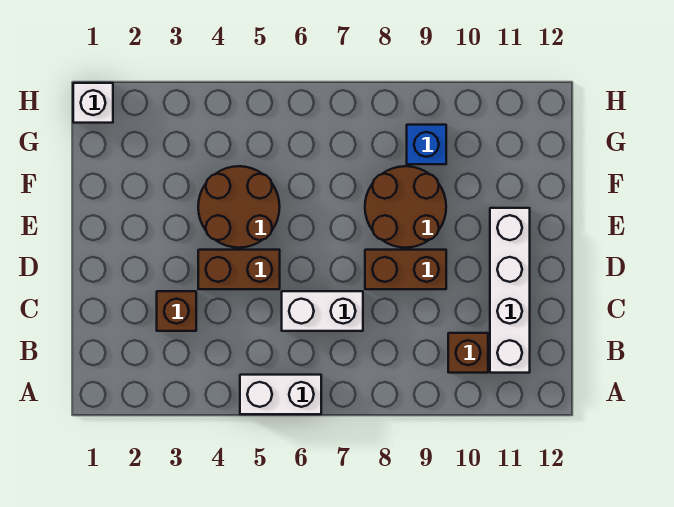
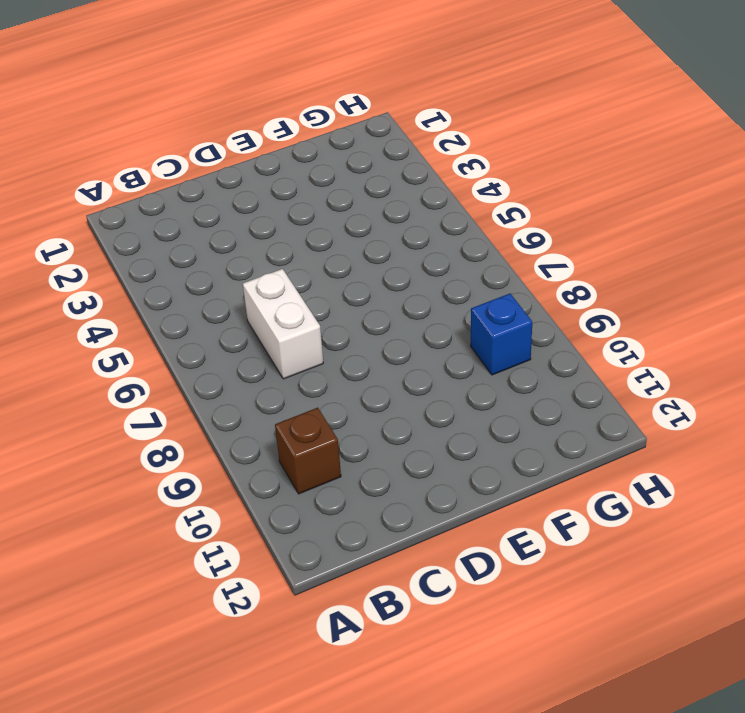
none -> white 1x2 brick [240,375,321,414]
none -> white 1x4 brick [490,208,530,373]

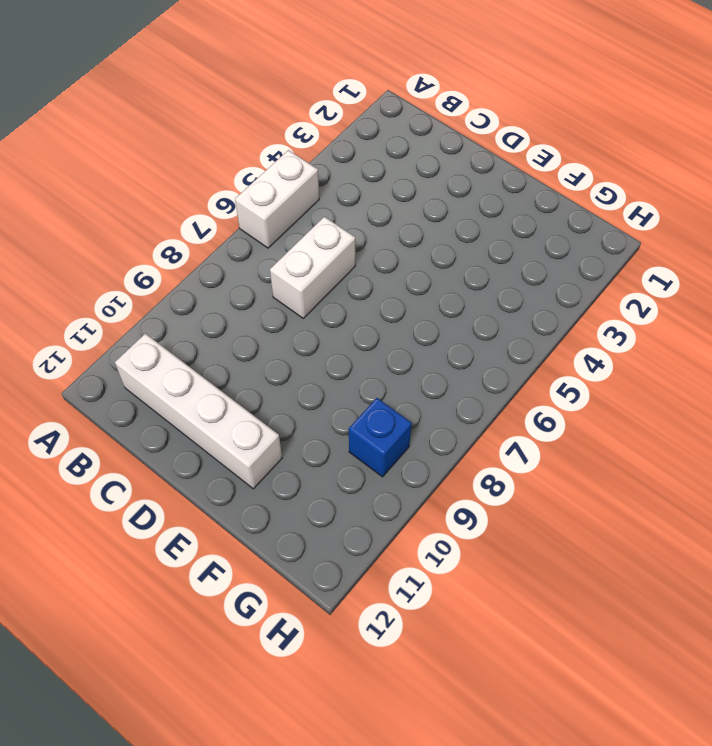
none -> brown 1x1 brick [448,333,488,373]
none -> brown 1x1 brick [157,291,196,331]

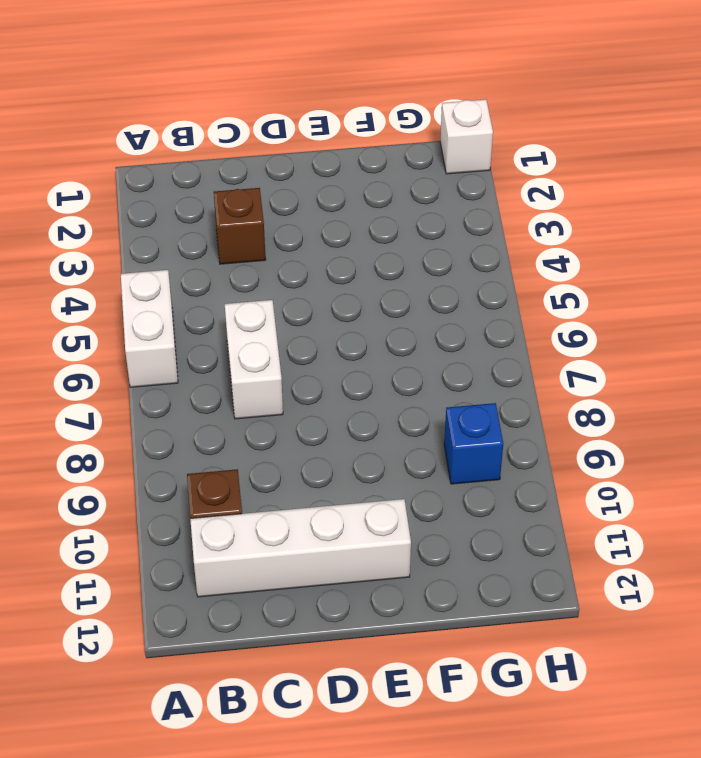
none -> brown 1x2 brick [198,250,280,289]
none -> brown 1x2 brick [365,250,446,289]

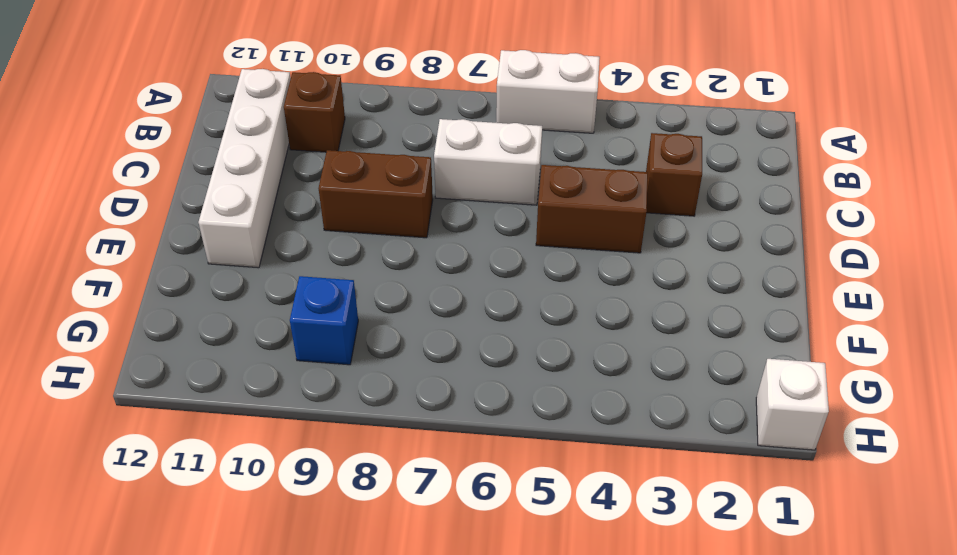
none -> brown 2x2 round brick [198,166,280,248]
none -> brown 2x2 round brick [365,166,446,248]

